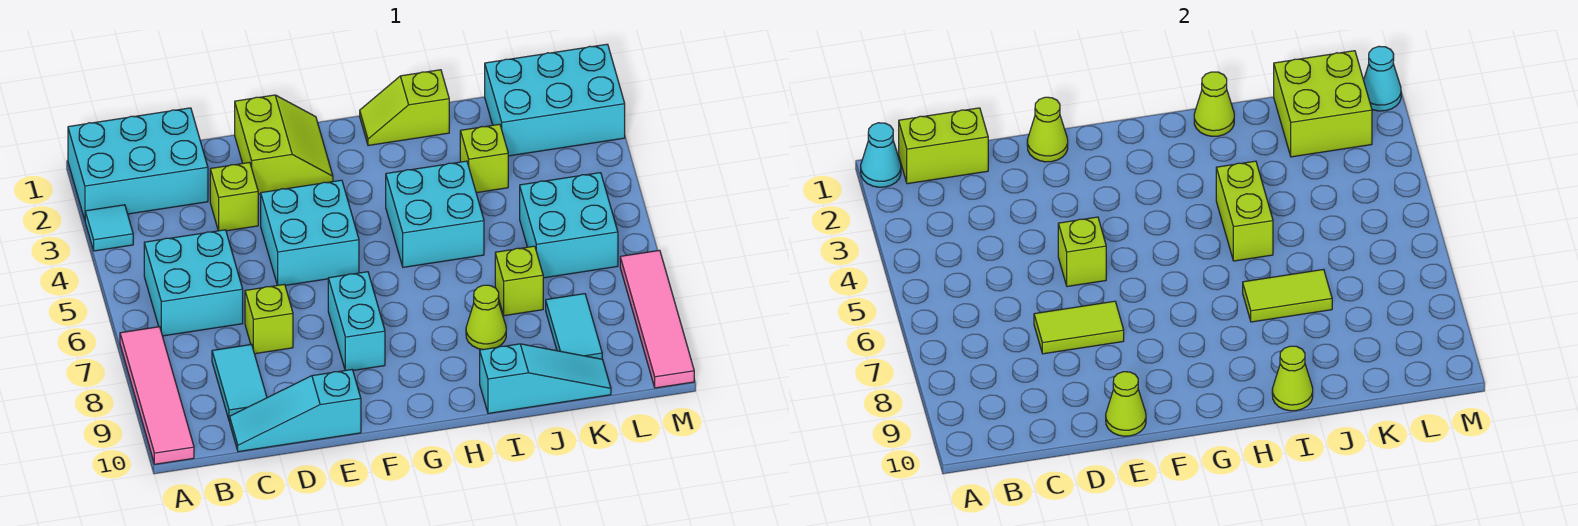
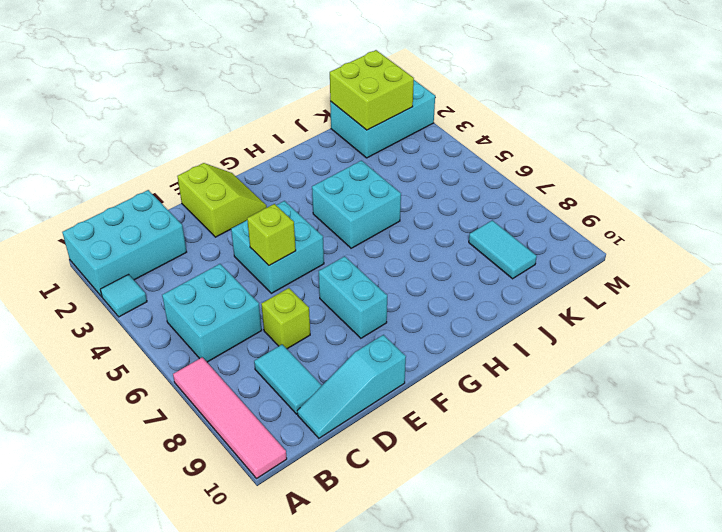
none -> lime 1x1 brick [210,163,258,231]
none -> lime 1x2 slope [360,70,449,146]
none -> lime 1x1 cone [466,285,506,350]
none -> cyan 1x3 slope [480,344,611,413]

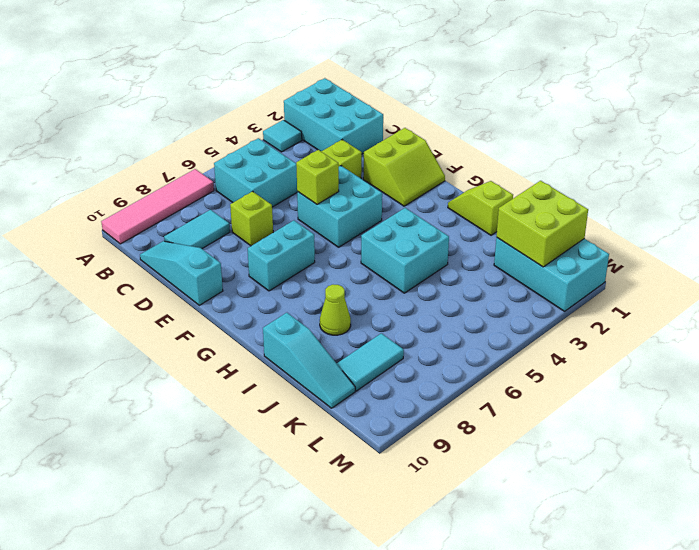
none -> lime 1x1 brick [460,124,508,193]
none -> lime 1x1 brick [495,246,543,316]
none -> cyan 2x2 brick [520,173,618,278]
none -> pink 1x4 tile [620,250,694,388]

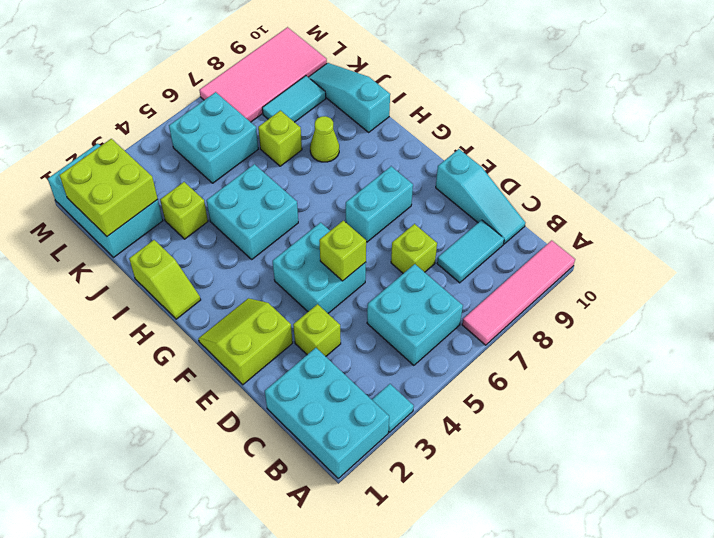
pink 2x4 tile [199,27,327,122] -> pink 1x4 tile [620,250,694,388]
none -> cyan 1x1 cone [861,123,901,187]
none -> lime 1x2 brick [899,108,988,184]
none -> lime 1x2 tile [1034,301,1124,354]
none -> lime 1x1 cone [1027,97,1068,162]

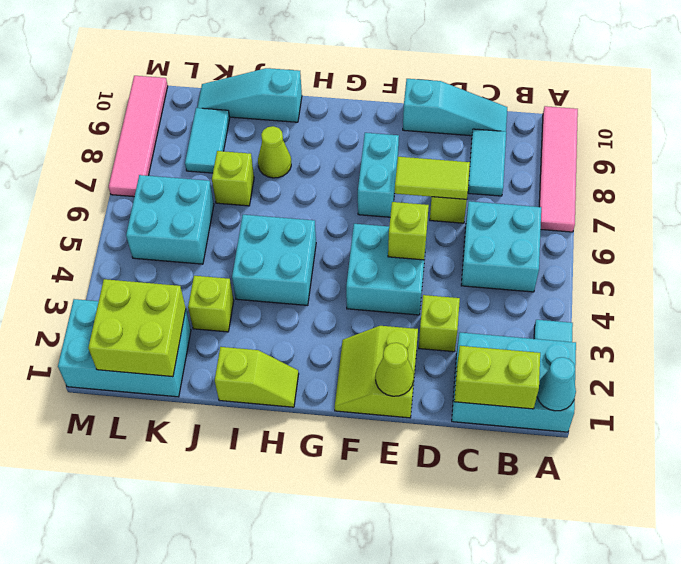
none -> lime 1x1 cone [1106,372,1146,436]
none -> lime 1x1 cone [1194,72,1234,136]
none -> lime 1x2 brick [1216,161,1273,261]
none -> lime 1x2 tile [1243,269,1332,322]

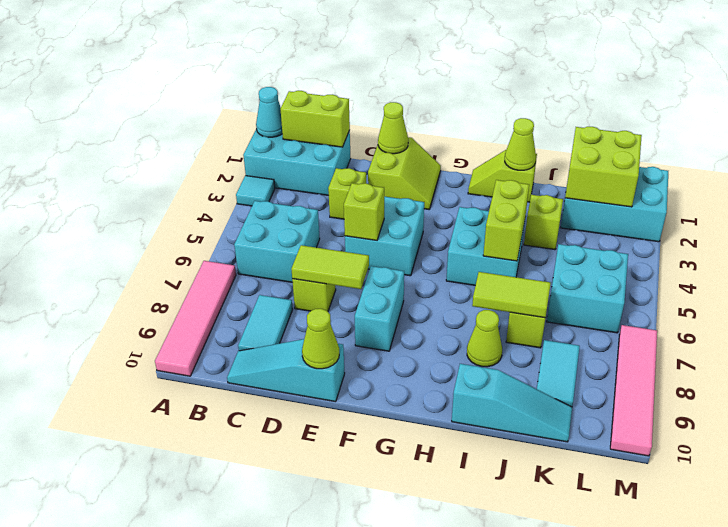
none -> lime 1x1 cone [1272,346,1313,411]
none -> cyan 1x1 cone [1364,46,1401,111]

